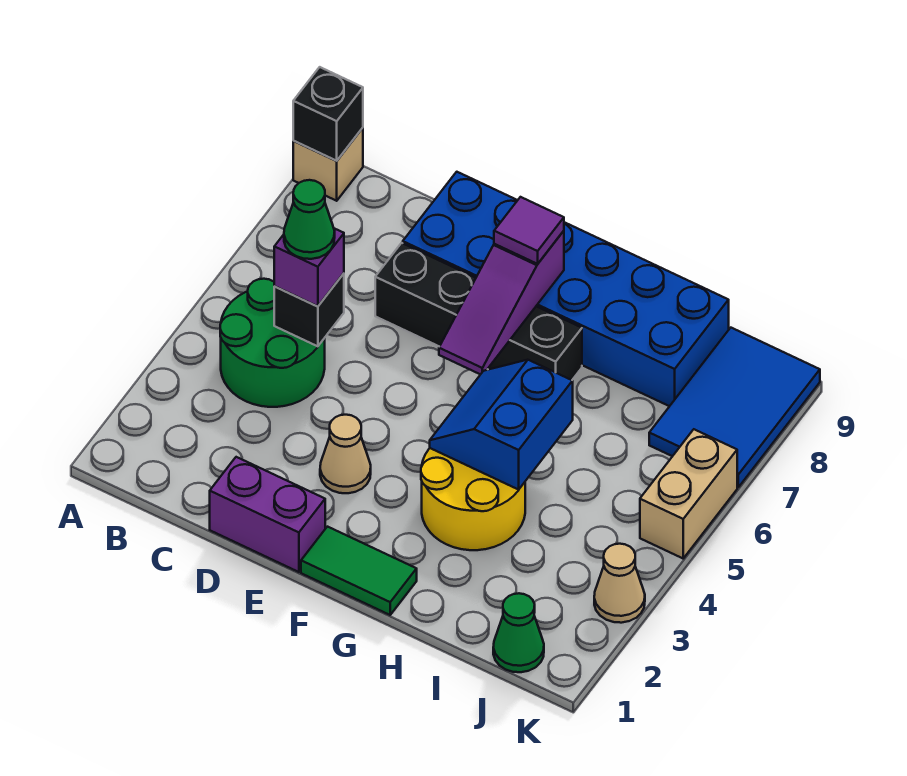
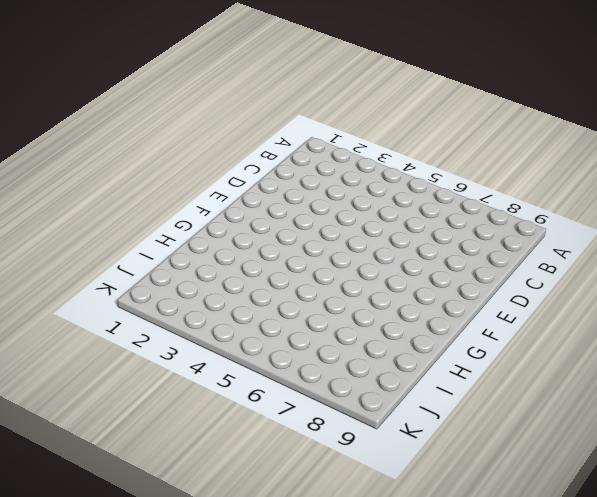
none -> tan 1x1 brick [293,128,363,201]
none -> green 2x2 round brick [220,279,325,407]
none -> purple 1x2 brick [210,457,325,572]

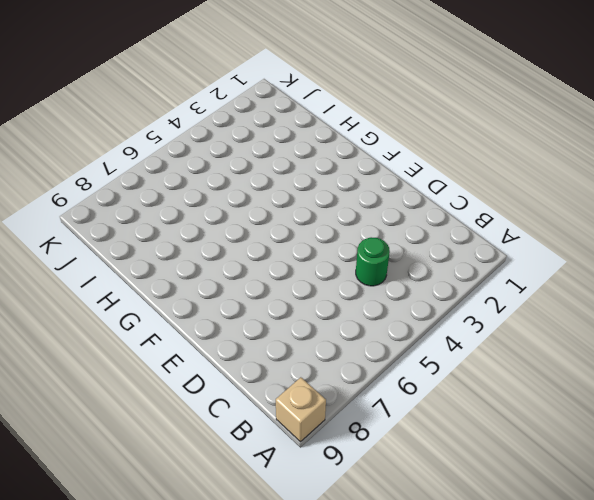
green 1x1 round brick [356,237,390,286] -> green 2x2 round brick [220,279,325,407]
none -> purple 1x2 brick [210,457,325,572]
none -> black 1x4 brick [375,243,582,380]
none -> blue 2x6 brick [403,172,729,406]

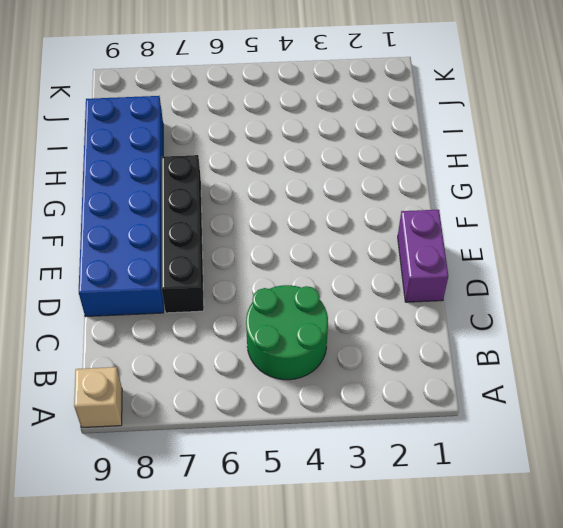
none -> tan 1x1 cone [320,415,371,493]
none -> green 1x2 tile [301,527,417,615]
none -> yellow 2x2 round brick [421,448,525,550]

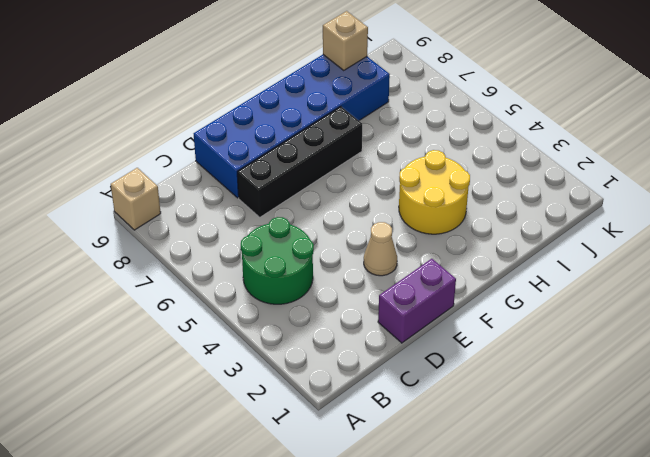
tan 1x1 brick [323,11,368,70] -> none
none -> green 1x2 tile [301,527,417,615]
none -> green 1x1 cone [493,593,544,672]
none -> blue 2x3 tile [649,328,820,487]

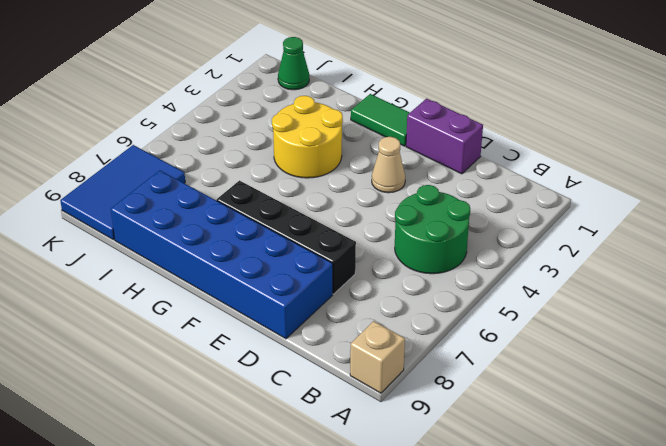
none -> tan 1x1 cone [594,544,645,623]
none -> tan 1x2 brick [640,429,737,558]
none -> black 1x1 brick [293,67,363,161]

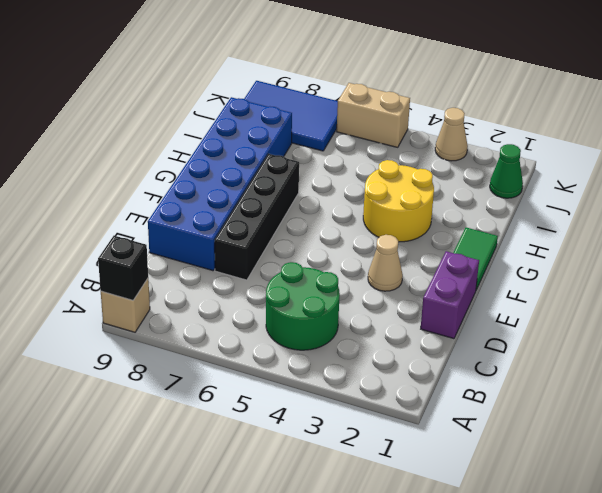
none -> black 1x1 brick [274,273,344,346]
none -> purple 1x3 slope [439,231,564,374]
none -> blue 2x2 slope [430,360,573,490]

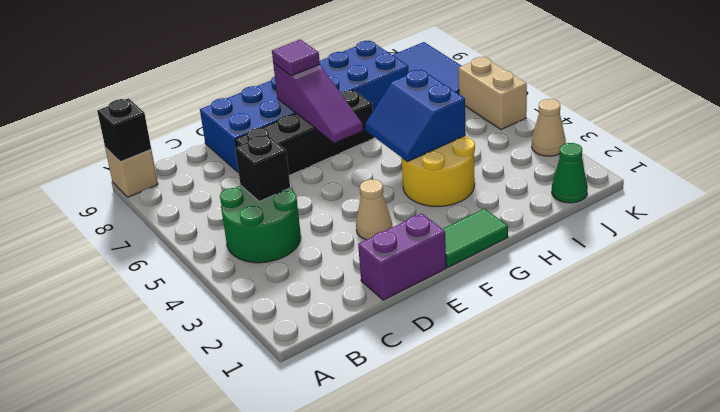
none -> purple 1x1 brick [274,228,344,307]
none -> green 1x1 cone [284,180,335,259]

